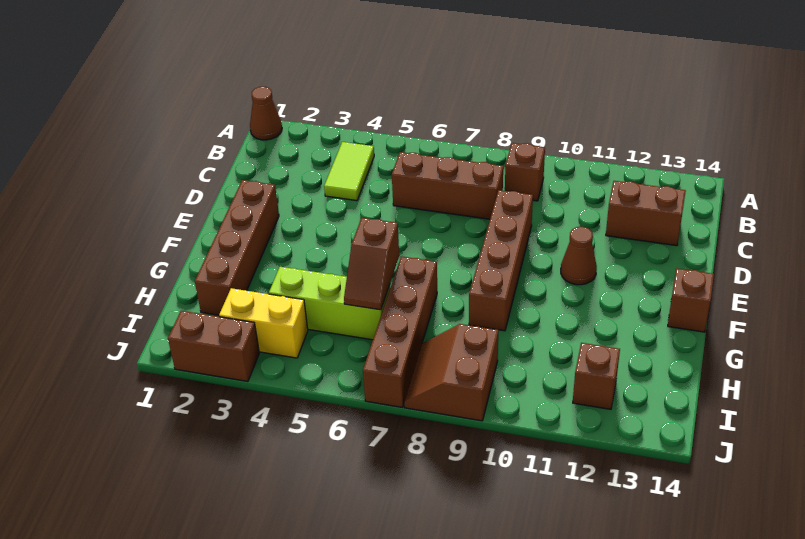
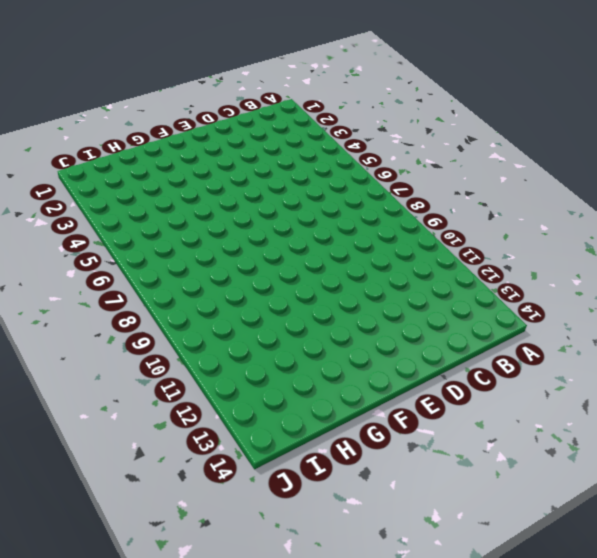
none -> brown 1x1 cone [250,87,282,140]
none -> lime 1x2 tile [324,142,374,201]
none -> brown 1x1 brick [505,143,545,201]

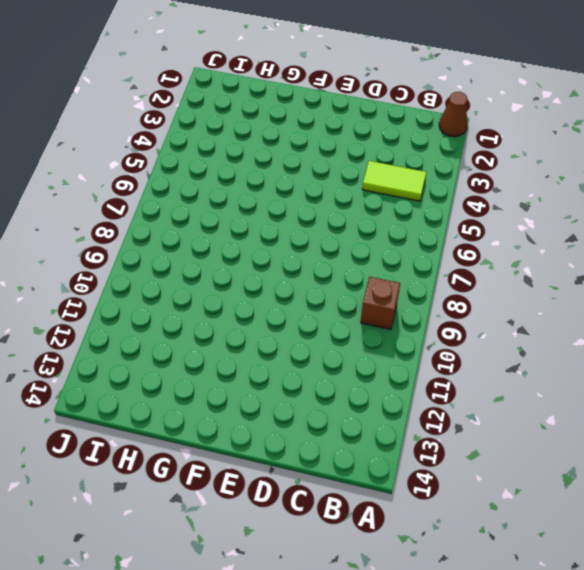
none -> brown 1x3 brick [392,152,503,219]
none -> brown 1x2 brick [606,181,686,246]
none -> brown 1x4 brick [469,190,533,331]

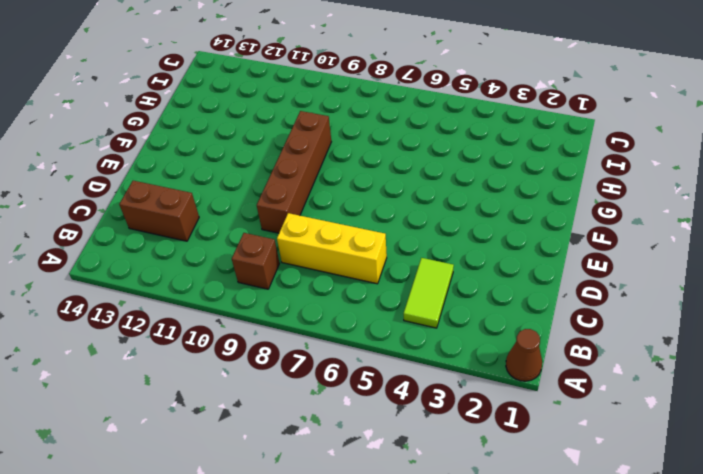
yellow 1x3 brick [277,213,387,284] -> brown 1x3 brick [392,152,503,219]
none -> brown 1x4 brick [195,180,279,315]
none -> brown 1x1 cone [561,227,597,285]
none -> brown 1x1 brick [668,268,714,332]

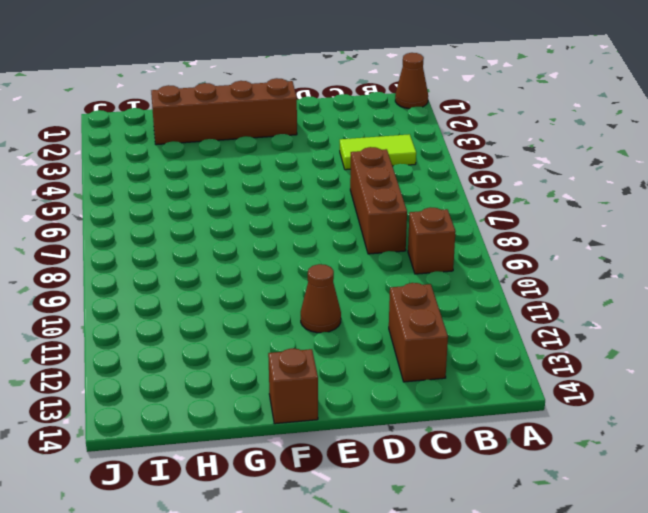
none -> brown 1x4 brick [469,190,533,331]
none -> brown 1x4 brick [363,256,437,407]
none -> lime 1x3 brick [269,267,390,340]

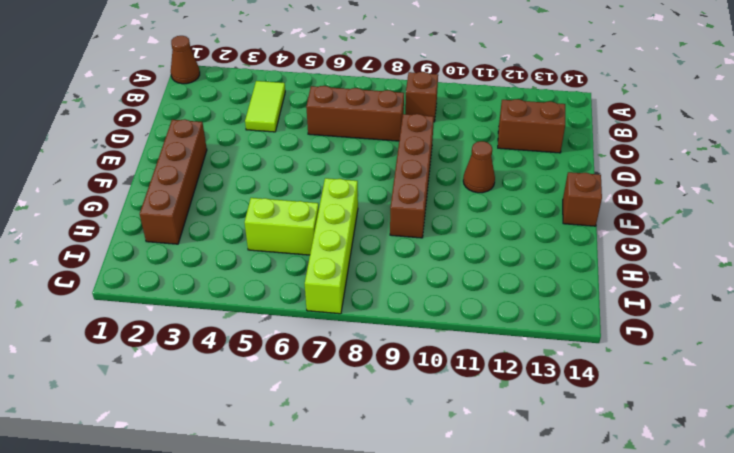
lime 1x4 brick [305,178,358,314] -> brown 1x4 brick [363,256,437,407]
lime 1x2 brick [245,198,319,255] -> lime 1x3 brick [269,267,390,340]
none -> yellow 1x2 brick [219,288,308,358]
none -> brown 2x2 slope [404,324,498,421]
none -> brown 1x1 brick [573,343,620,409]

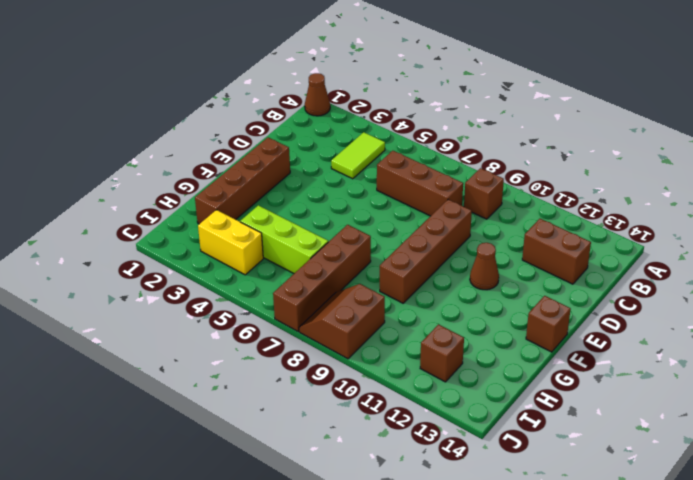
none -> brown 1x2 brick [168,311,259,381]
none -> brown 1x2 slope [344,218,399,310]

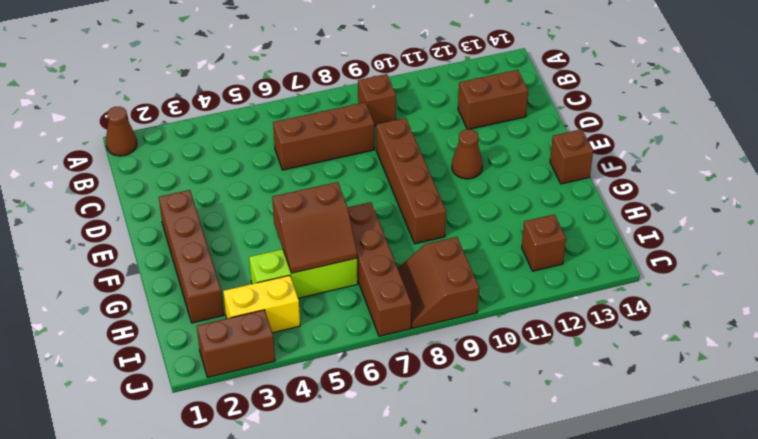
brown 2x2 slope [272,182,357,273] -> brown 1x2 slope [344,218,399,310]
none -> lime 1x2 tile [324,142,374,201]

